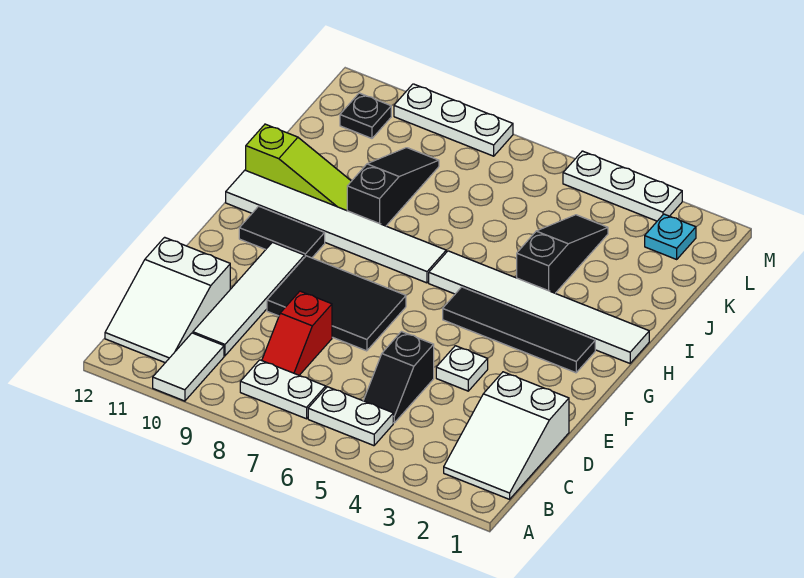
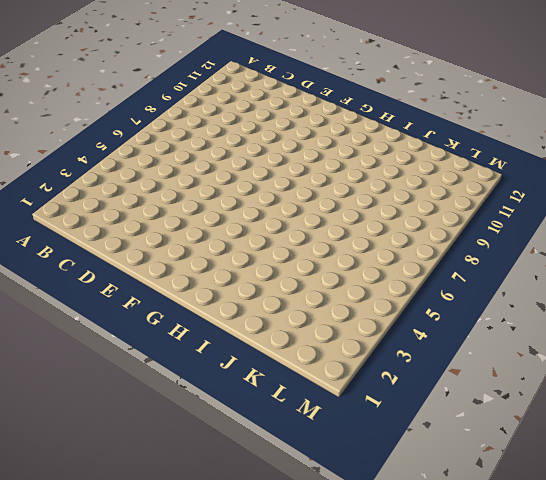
none -> white 1x2 tile [153,333,224,401]
none -> white 2x3 slope [444,372,569,499]
none -> white 1x2 plate [308,387,393,446]

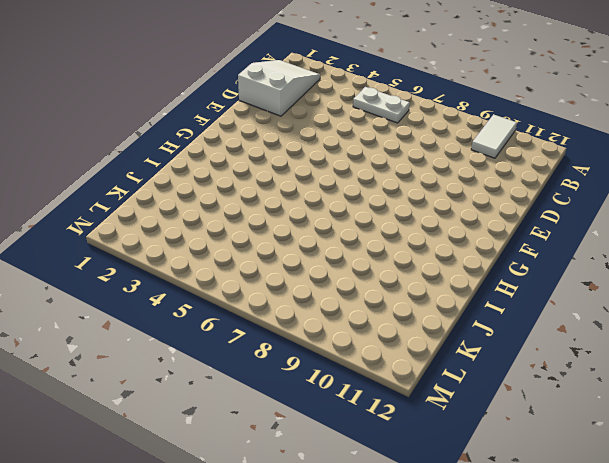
none -> white 1x2 plate [240,360,326,419]
none -> white 2x3 slope [105,237,230,363]
none -> black 1x2 slope [363,332,434,423]

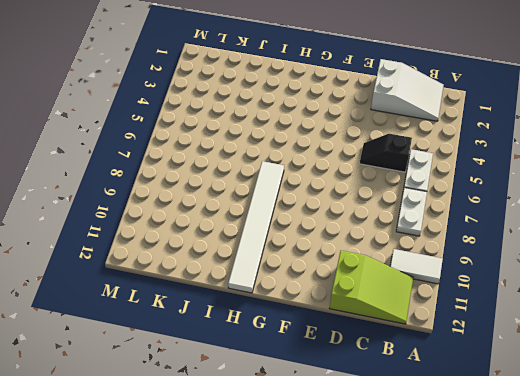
lime 2x3 slope [329,250,413,324] -> white 2x3 slope [105,237,230,363]
black 1x2 slope [360,134,412,172] -> black 1x2 slope turned to [363,332,434,423]
none -> red 1x2 slope [262,291,332,375]
none -> white 1x4 tile [193,242,305,356]
none -> white 1x1 plate [436,346,488,391]

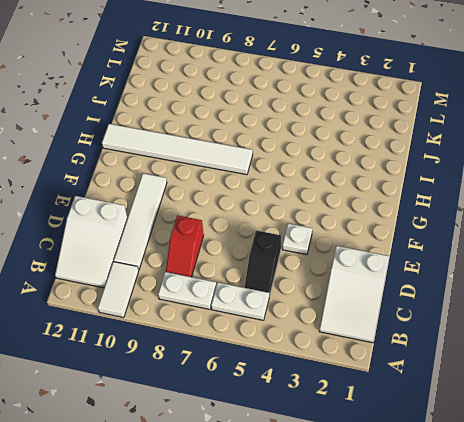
none -> black 2x3 tile [267,256,406,351]
none -> black 1x4 tile [443,287,595,373]
none -> black 1x2 tile [239,206,325,258]

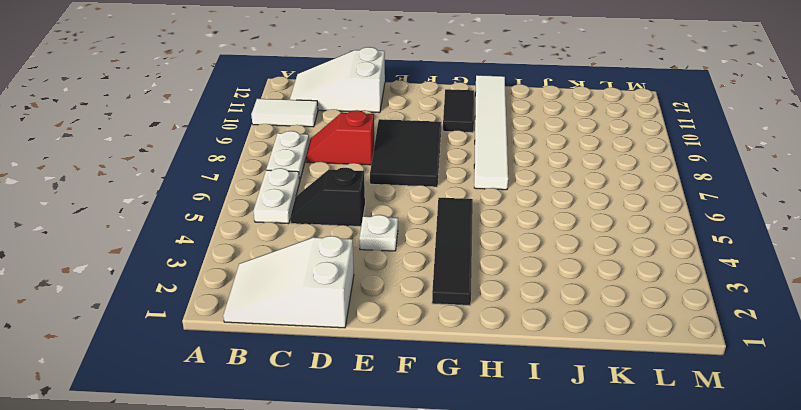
none -> white 1x4 tile [193,242,305,356]
none -> white 1x6 tile [429,251,649,363]
none -> black 1x3 slope [517,215,608,293]

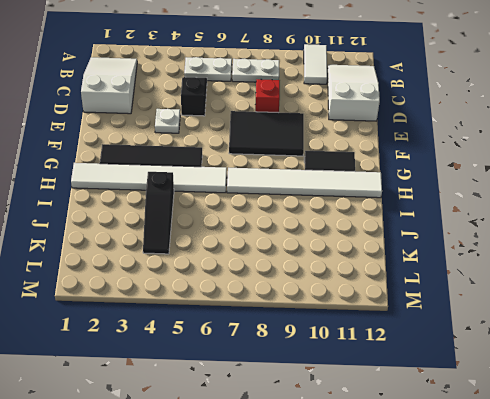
none -> white 1x4 tile [193,242,305,356]
none -> black 1x3 slope [347,148,439,226]
none -> lime 1x3 slope [246,124,351,211]

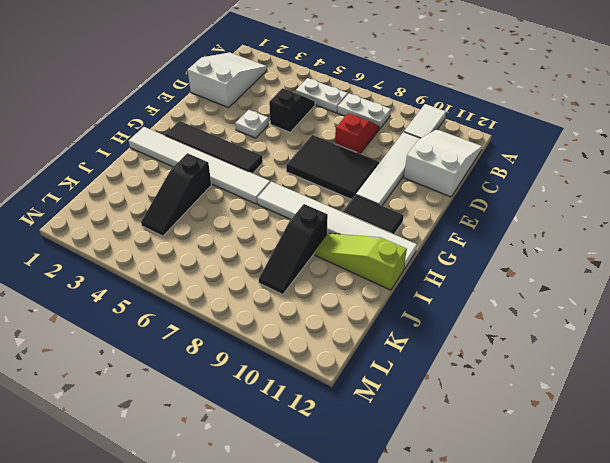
none -> cyan 1x1 plate [645,214,696,259]
none -> black 1x1 plate [340,93,391,138]
none -> white 1x3 plate [563,151,682,221]

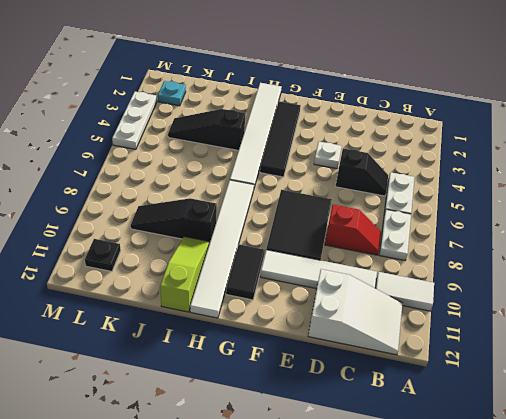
none -> white 2x3 slope [444,372,569,499]
none -> white 1x3 plate [394,84,513,156]

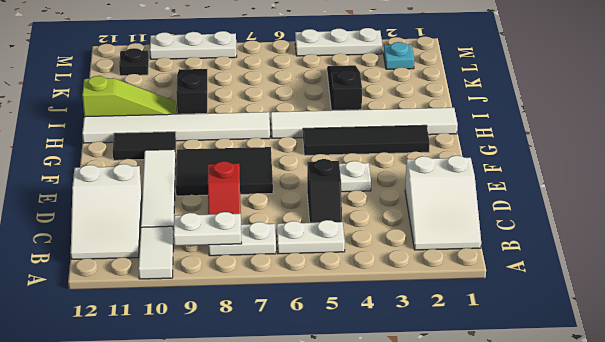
white 1x2 plate [173,212,242,246] -> none

